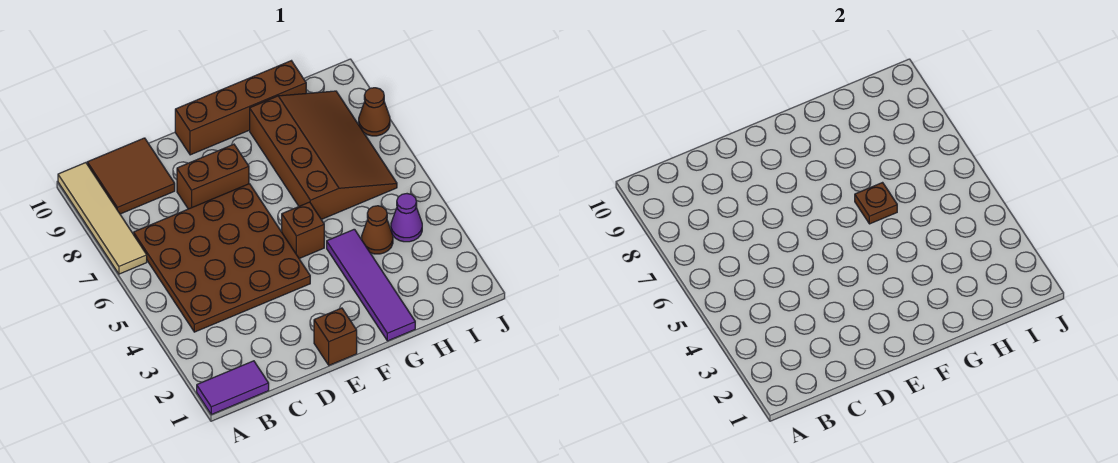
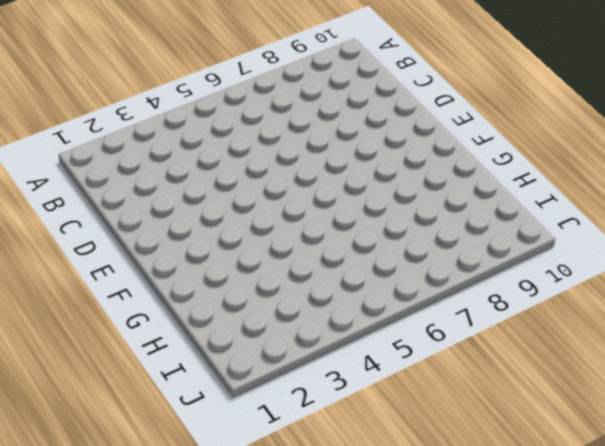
none -> purple 1x2 tile [197,361,269,414]
none -> tan 1x4 tile [58,163,147,274]
none -> brown 4x4 plate [134,184,310,332]

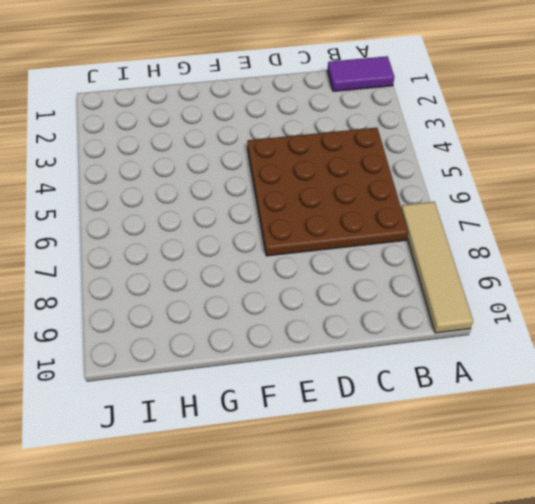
none -> brown 2x2 tile [87,138,175,214]
none -> brown 1x2 brick [177,144,249,209]
none -> brown 1x1 brick [314,308,357,365]

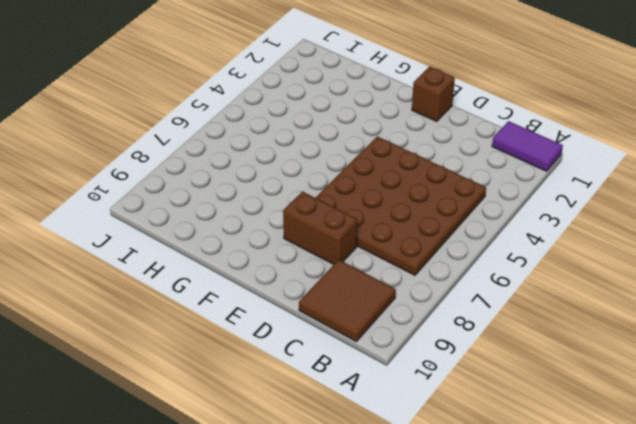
none -> tan 1x4 tile [58,163,147,274]
none -> brown 1x4 brick [175,61,306,155]
none -> brown 1x1 brick [282,202,324,259]

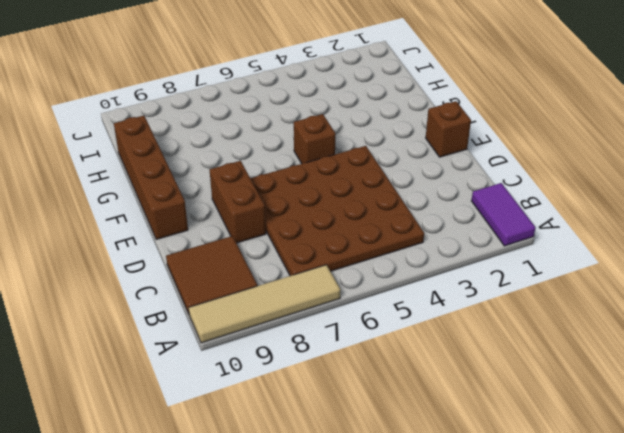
none -> purple 1x4 tile [327,229,415,341]
none -> brown 3x4 slope [250,91,397,219]
none -> brown 1x1 cone [362,206,393,254]

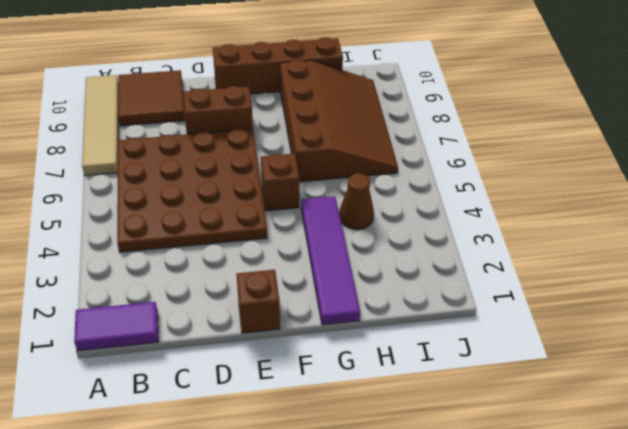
none -> purple 1x1 cone [391,194,422,242]
none -> brown 1x1 cone [359,88,390,136]
none -> brown 1x1 plate [855,183,897,224]

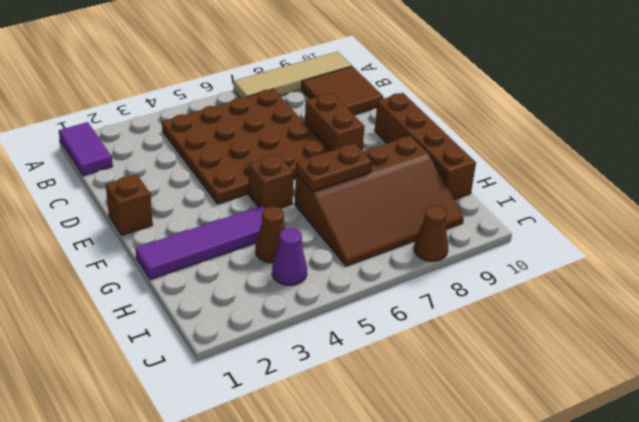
brown 1x2 plate [296,144,372,192] -> brown 1x1 plate [855,183,897,224]

